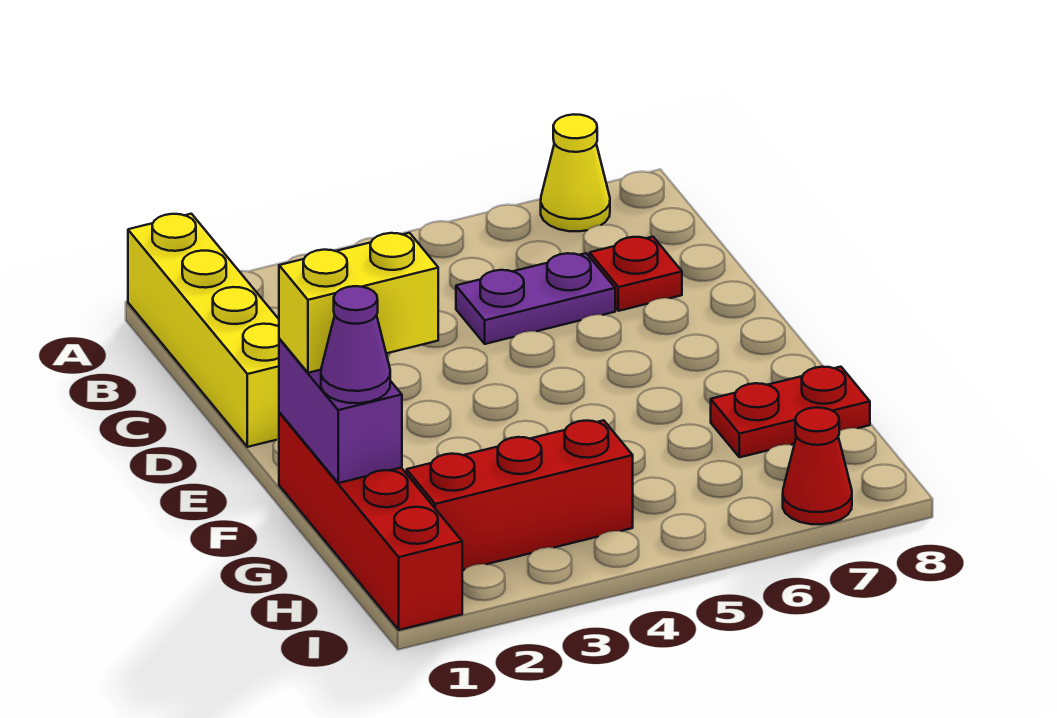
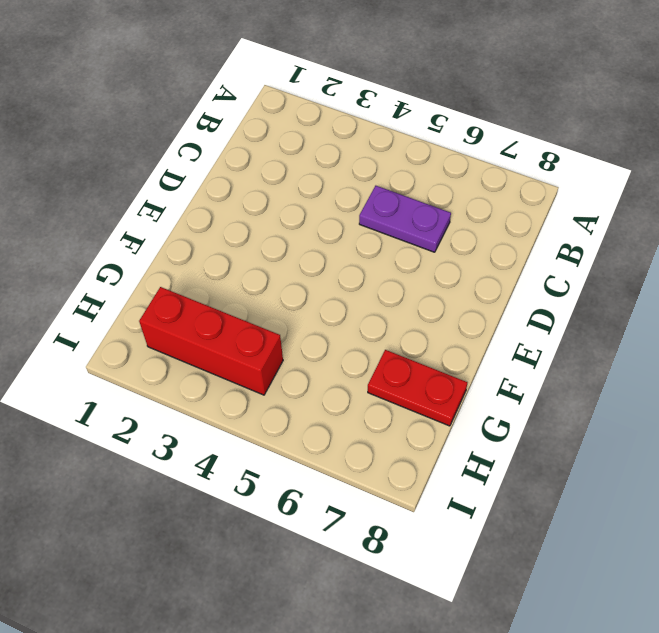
none -> yellow 1x4 brick [128,214,279,447]
none -> yellow 1x1 cone [541,114,610,231]

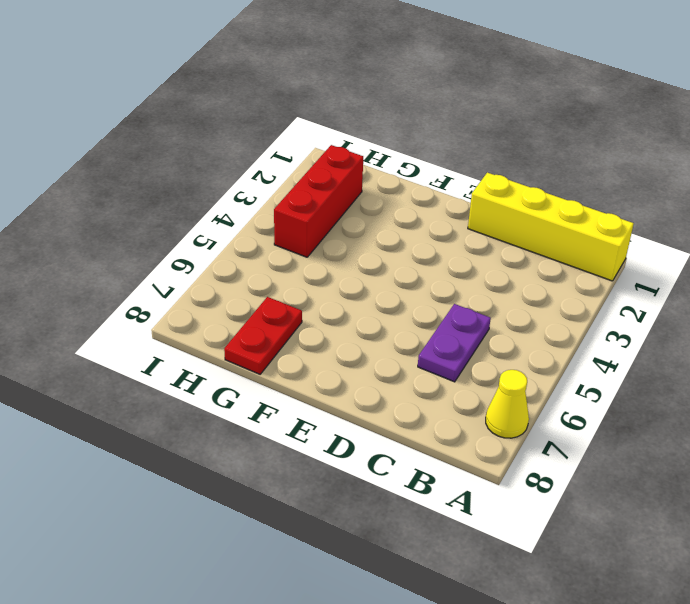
none -> red 1x1 plate [590,237,682,311]
none -> red 1x4 brick [279,412,462,630]

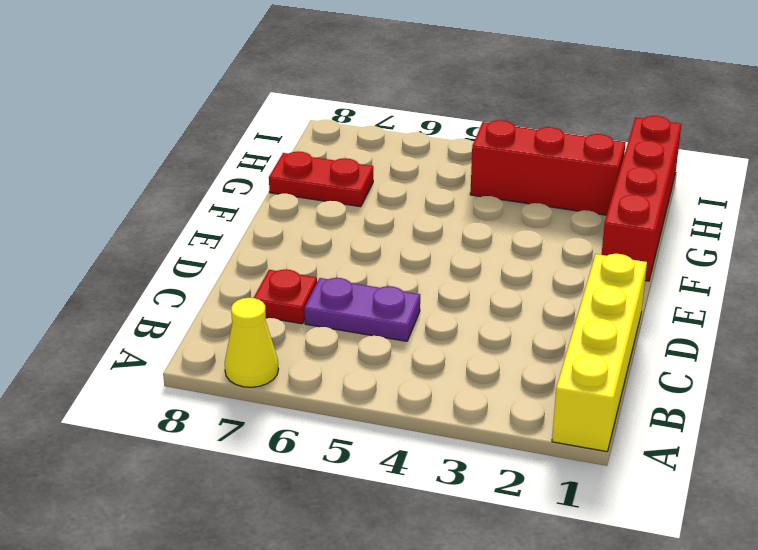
none -> red 1x1 cone [783,407,852,524]
none -> purple 1x2 brick [279,339,402,483]

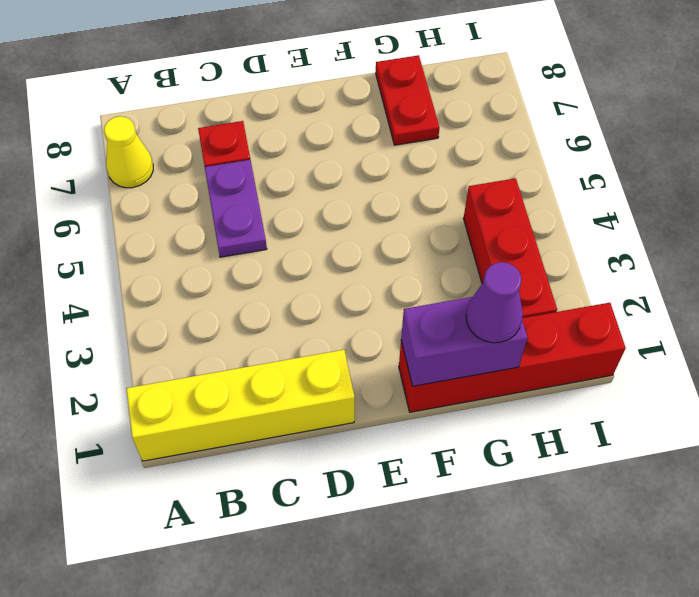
none -> red 1x1 cone [783,407,852,524]
none -> yellow 1x2 brick [279,233,438,373]

